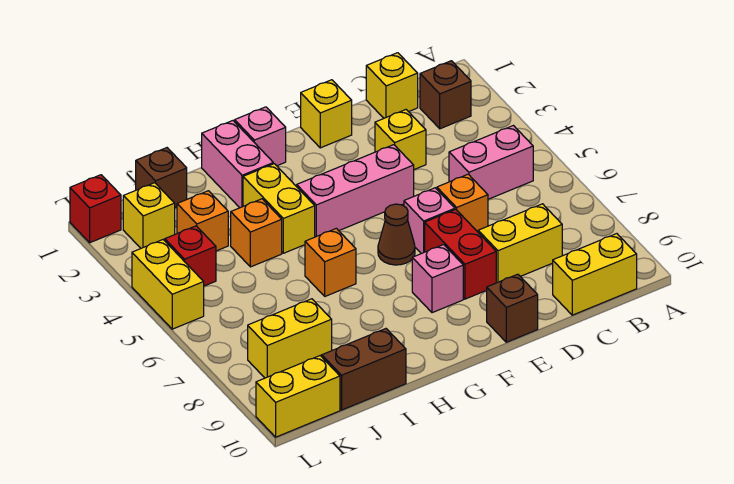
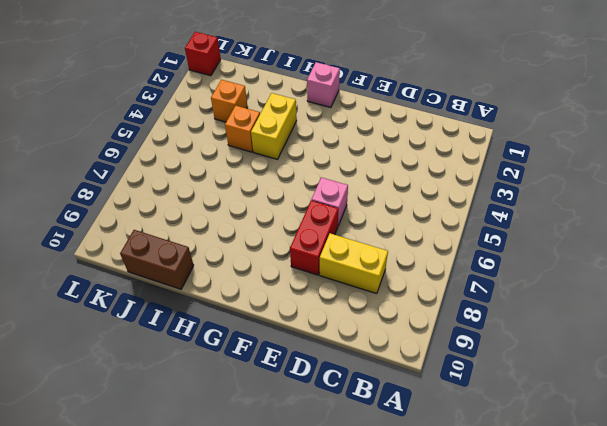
none -> brown 1x1 brick [420,61,471,129]
none -> pink 1x2 brick [449,126,533,199]
none -> yellow 1x2 brick [553,234,637,315]

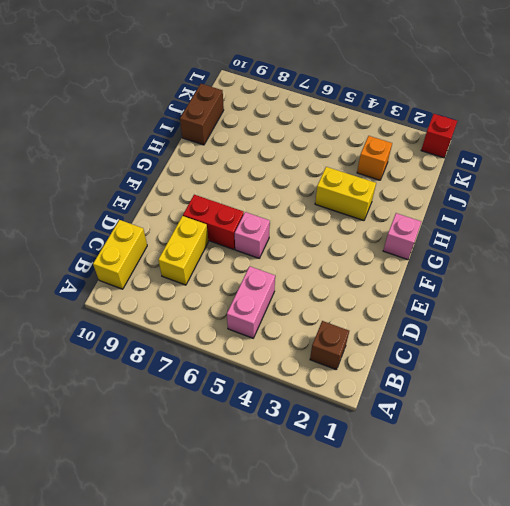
none -> yellow 1x1 brick [366,53,418,118]
none -> yellow 1x1 brick [375,110,426,169]
none -> orange 1x1 brick [437,174,488,232]

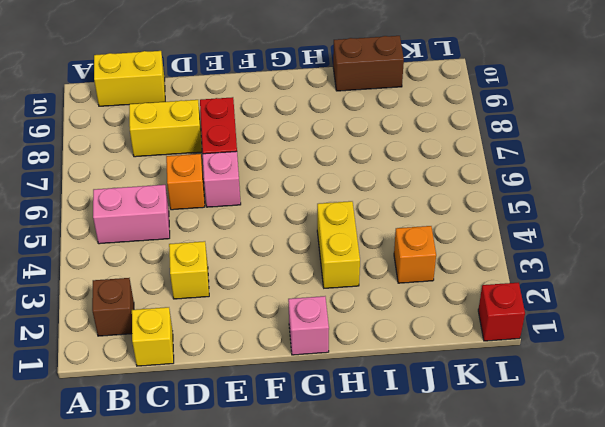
none -> yellow 1x1 brick [301,80,352,148]
none -> pink 1x3 brick [297,145,414,237]
none -> brown 1x1 brick [487,274,538,342]

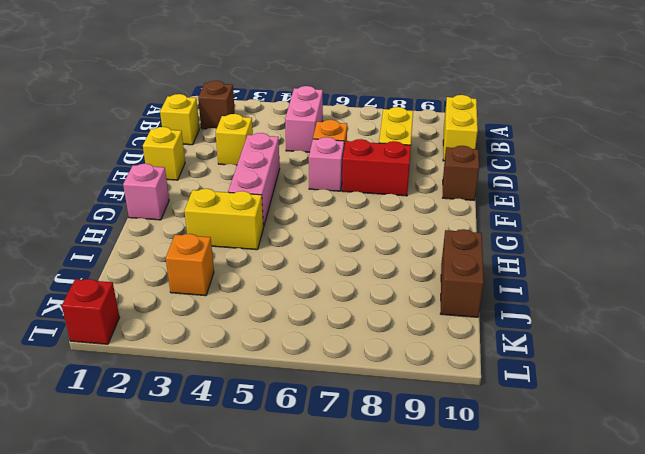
none -> brown 1x1 cone [378,204,415,265]
none -> pink 1x1 brick [412,245,463,313]
none -> pink 1x2 brick [202,121,273,208]

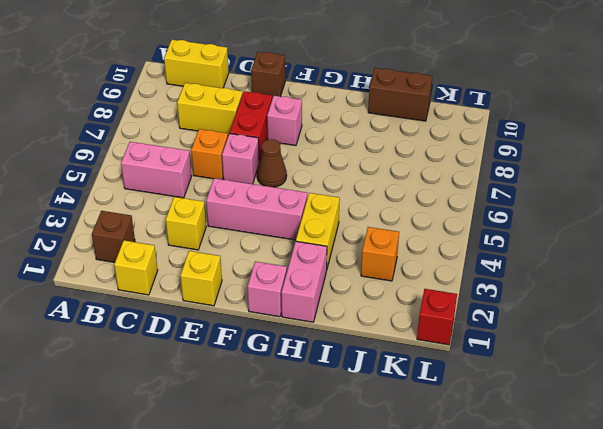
none -> orange 1x1 brick [305,228,356,296]
none -> orange 1x1 brick [231,199,282,267]
none -> brown 1x1 brick [136,148,187,208]

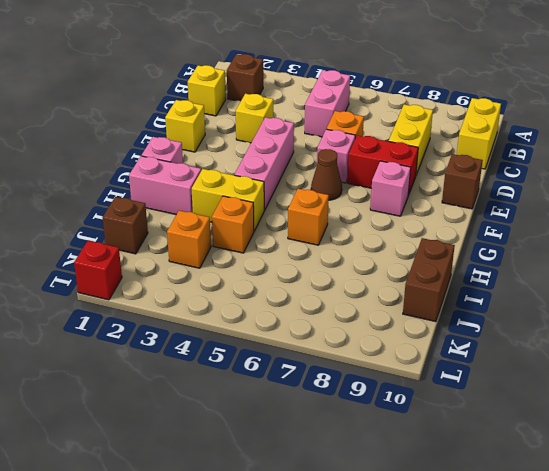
none -> yellow 1x2 brick [248,299,332,378]
none -> yellow 1x1 brick [123,183,175,248]
none -> red 1x1 brick [165,226,216,286]

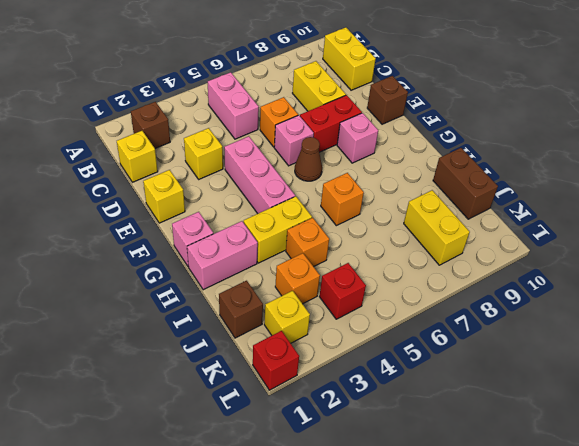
none -> yellow 1x2 brick [256,356,340,437]
none -> yellow 1x2 brick [132,240,204,329]

